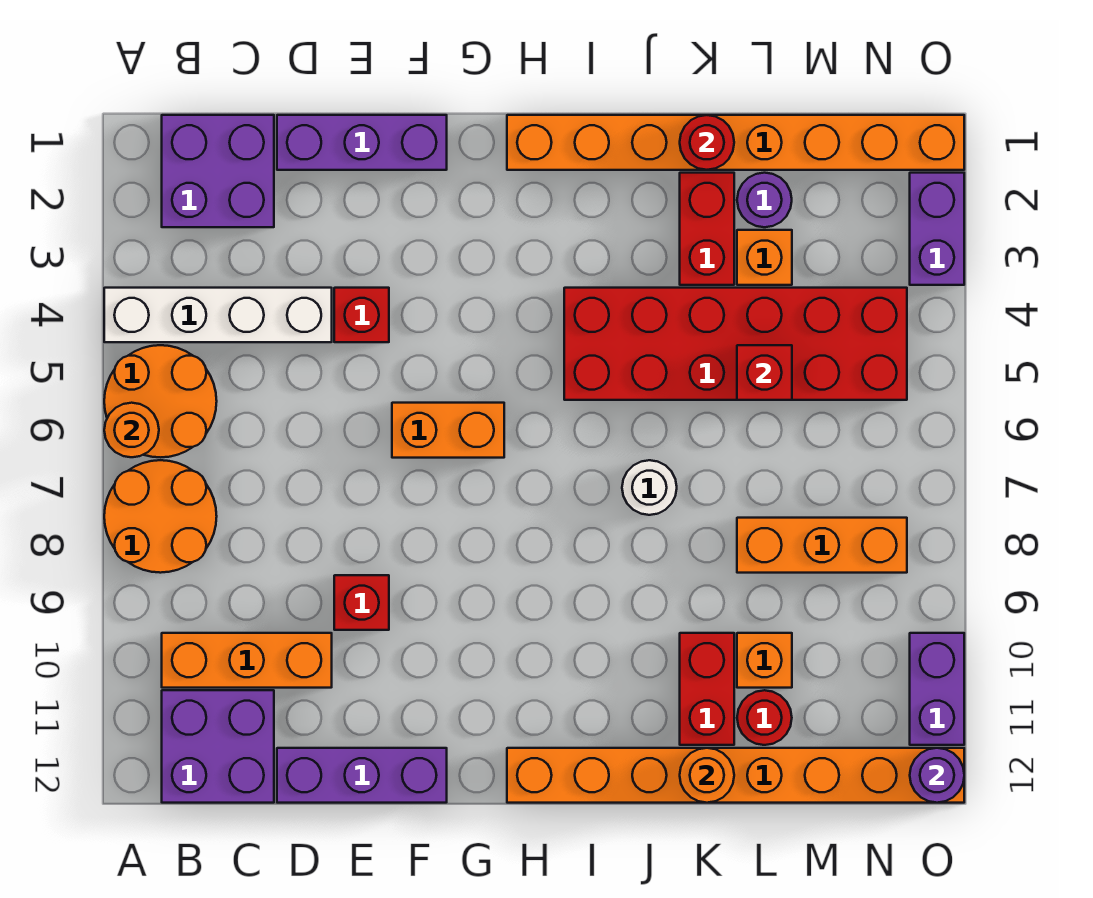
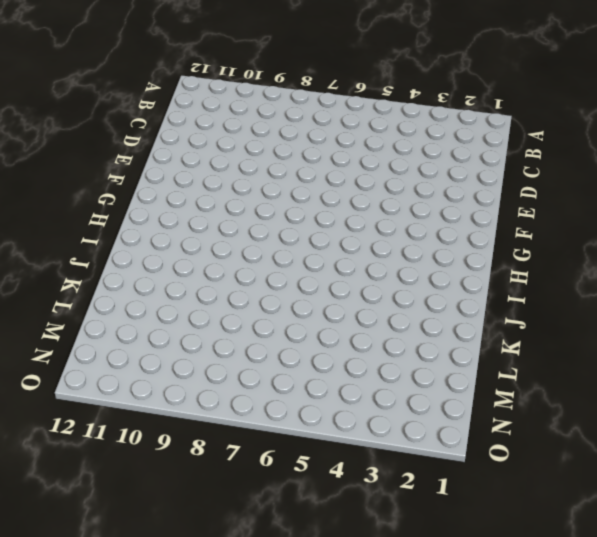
none -> white 1x4 brick [104,288,332,342]
none -> orange 2x2 round brick [104,345,217,457]
none -> orange 2x2 round brick [104,460,217,573]

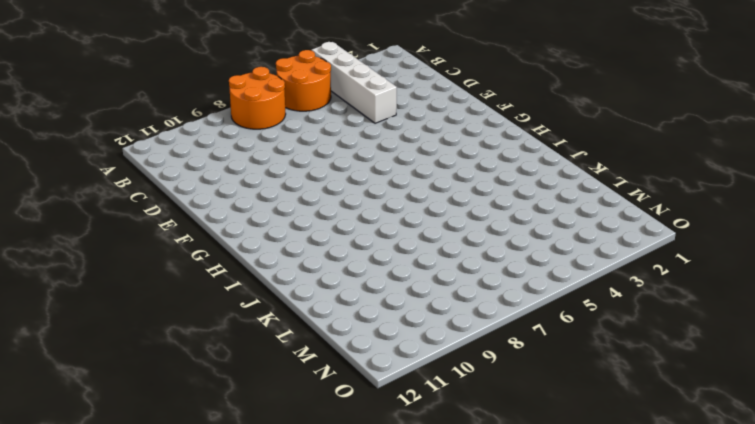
none -> purple 2x2 brick [162,115,274,227]
none -> orange 1x3 brick [162,633,332,688]
none -> purple 2x2 brick [162,690,274,803]

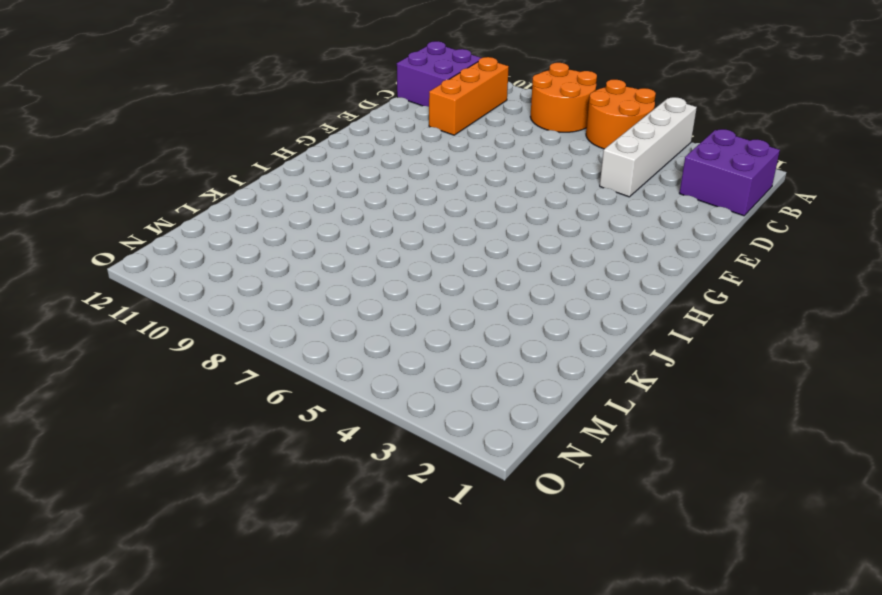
none -> purple 1x3 brick [277,115,447,170]
none -> purple 1x3 brick [277,748,447,803]
none -> red 1x1 brick [334,288,389,342]

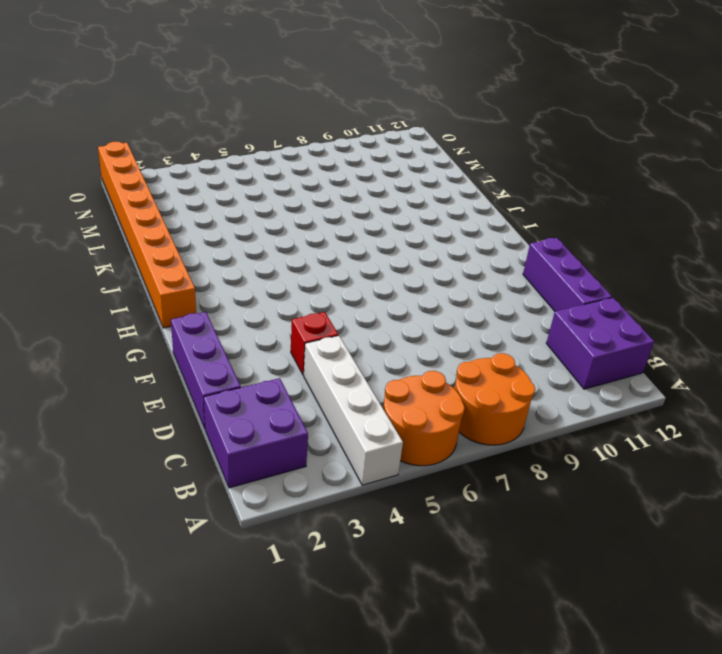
none -> orange 1x3 brick [162,633,332,688]
none -> red 1x1 brick [334,575,389,630]
none -> orange 1x2 brick [392,403,504,458]

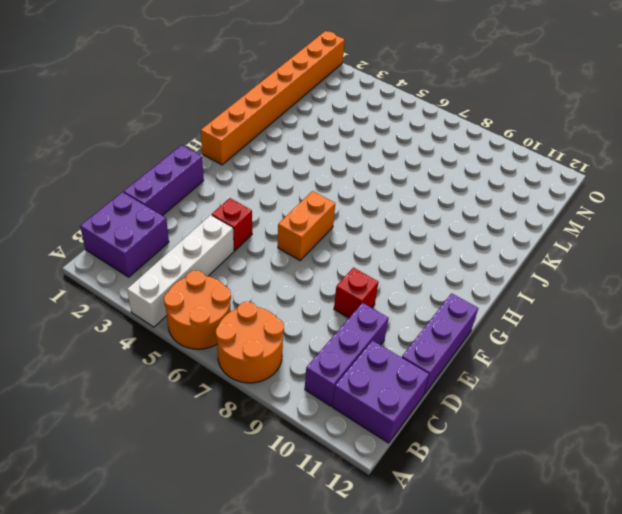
purple 1x3 brick [305,303,389,406] -> orange 1x3 brick [162,633,332,688]
none -> orange 1x8 brick [507,748,964,803]
none -> red 2x6 brick [564,288,907,400]
none -> white 1x1 round brick [622,460,677,515]

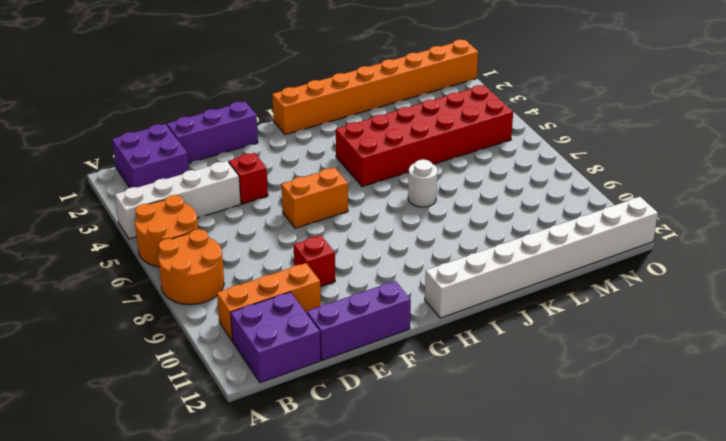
white 1x8 brick [425,197,658,318] -> orange 1x8 brick [507,748,964,803]
none -> red 1x2 brick [680,173,734,285]
none -> red 1x2 brick [680,633,734,745]
none -> purple 1x1 round brick [737,173,792,227]

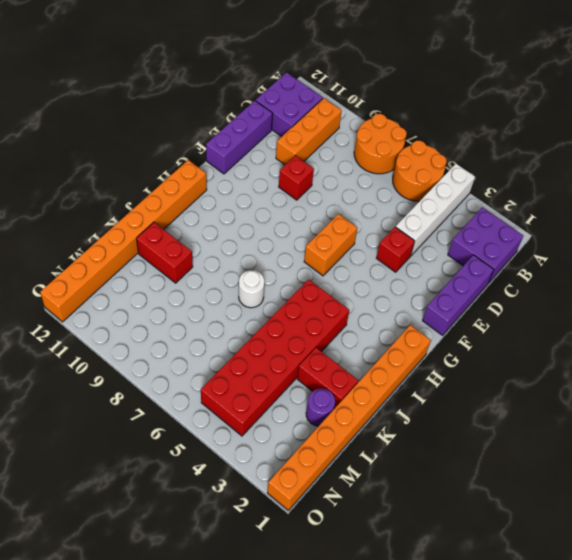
none -> orange 1x1 brick [737,230,792,285]
none -> orange 1x3 brick [737,518,907,573]
none -> orange 1x1 brick [737,633,792,688]

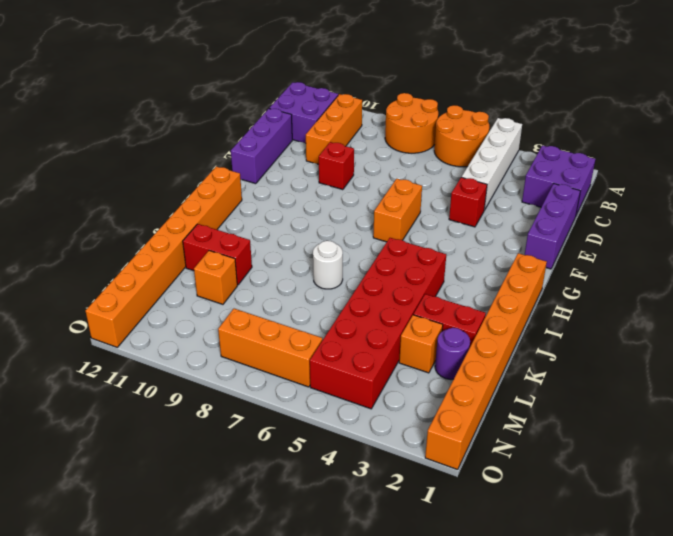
orange 1x3 brick [218,309,322,387] -> orange 1x3 brick turned to [737,518,907,573]
none -> red 1x1 round brick [737,690,792,745]
none -> purple 1x2 brick [910,173,964,285]
none -> purple 1x2 brick [910,633,964,745]

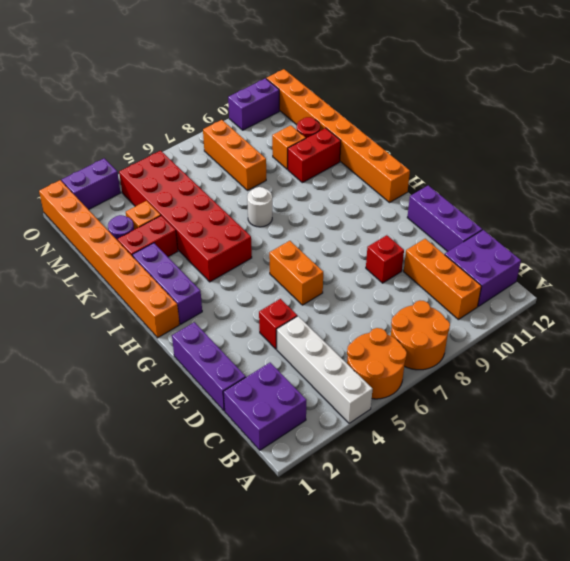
purple 1x3 brick [132,243,202,324] -> none
none -> orange 1x1 round brick [104,403,159,457]
none -> red 1x1 round brick [680,115,734,170]
none -> orange 1x1 round brick [680,748,734,803]

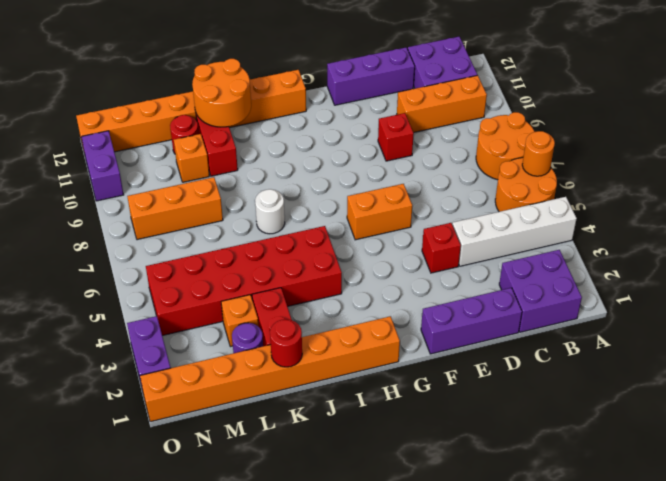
orange 2x2 round brick [192,59,251,127] -> orange 1x1 round brick [680,748,734,803]
none -> red 1x1 brick [737,345,792,400]
none -> purple 1x1 round brick [910,748,964,803]

